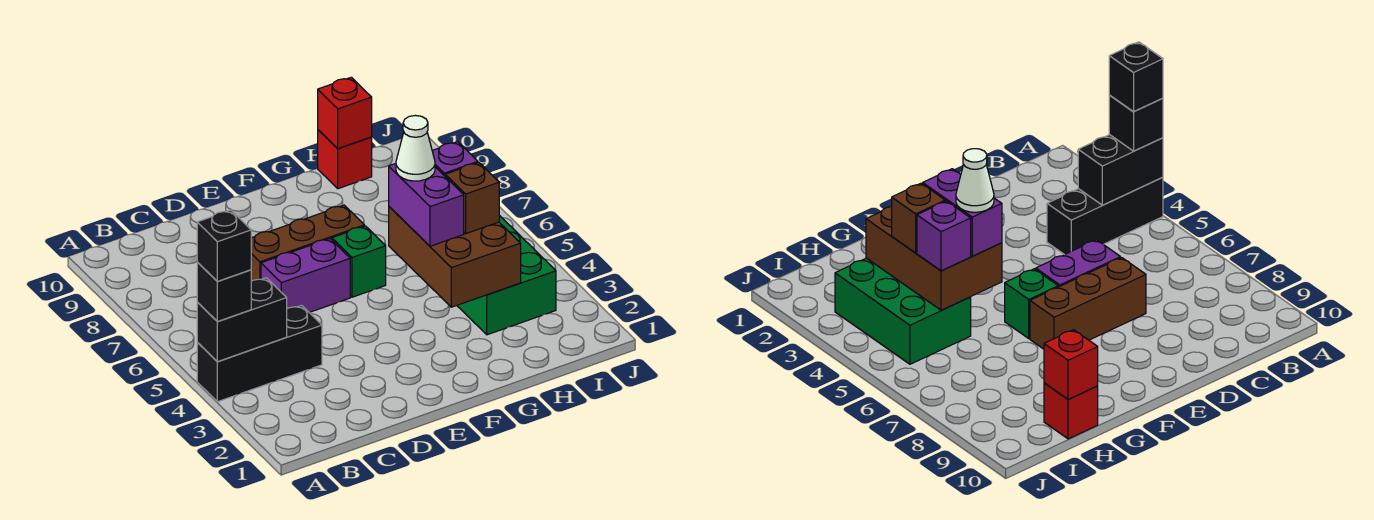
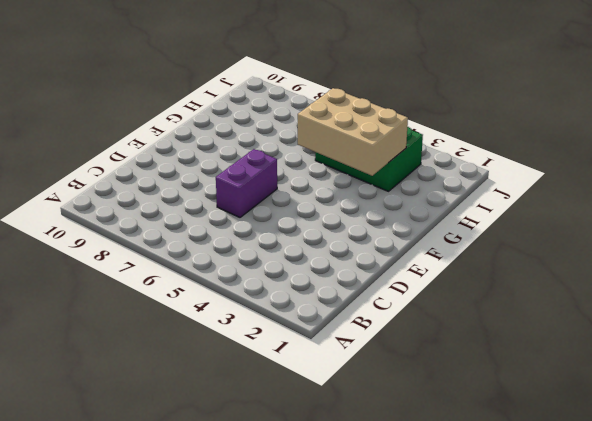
tan 2x3 brick [298,88,408,176] -> brown 2x3 brick [389,207,521,307]
none -> black 1x3 brick [197,305,322,402]
none -> brown 1x3 brick [251,205,365,281]
none -> green 1x1 brick [332,226,386,297]

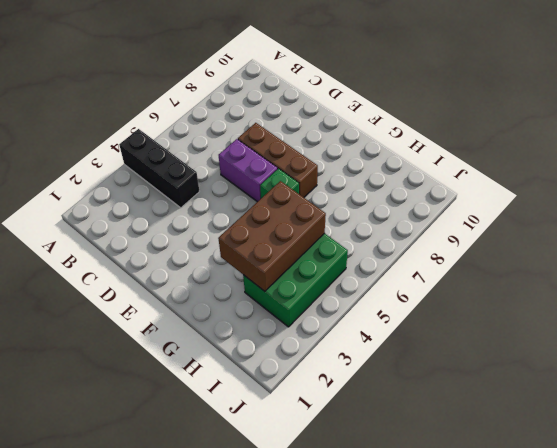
none -> red 1x1 brick [318,130,372,189]
none -> black 1x2 brick [197,278,287,362]
none -> red 1x1 brick [318,77,372,148]

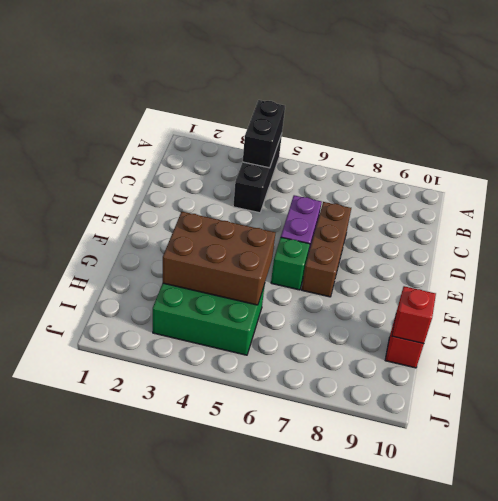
none -> black 1x1 brick [197,262,251,322]
none -> purple 1x2 brick [389,164,464,246]
none -> brown 1x1 brick [445,163,499,234]

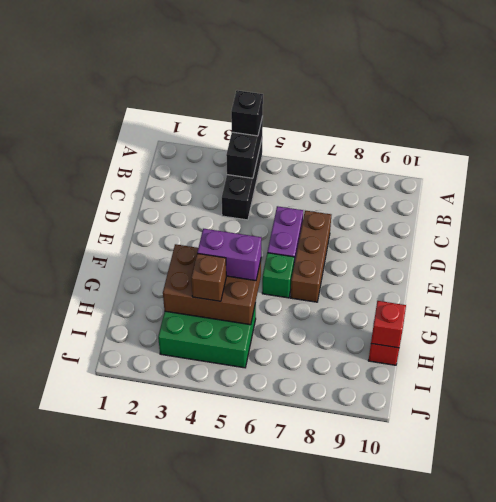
none -> purple 1x1 brick [432,142,478,176]
none -> black 1x1 brick [197,210,251,282]
none -> white 1x1 cone [396,115,435,181]

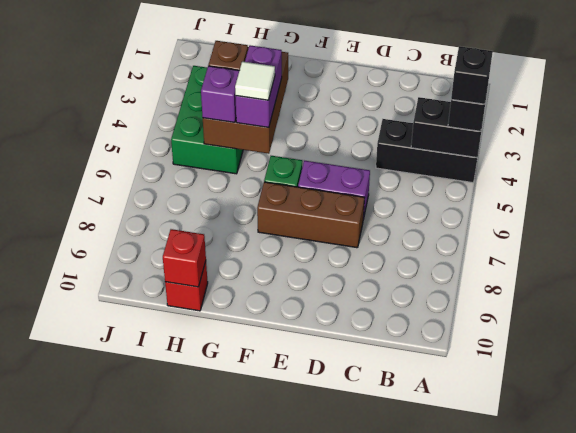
white 1x1 tile [235,62,275,100] -> white 1x1 cone [396,115,435,181]

